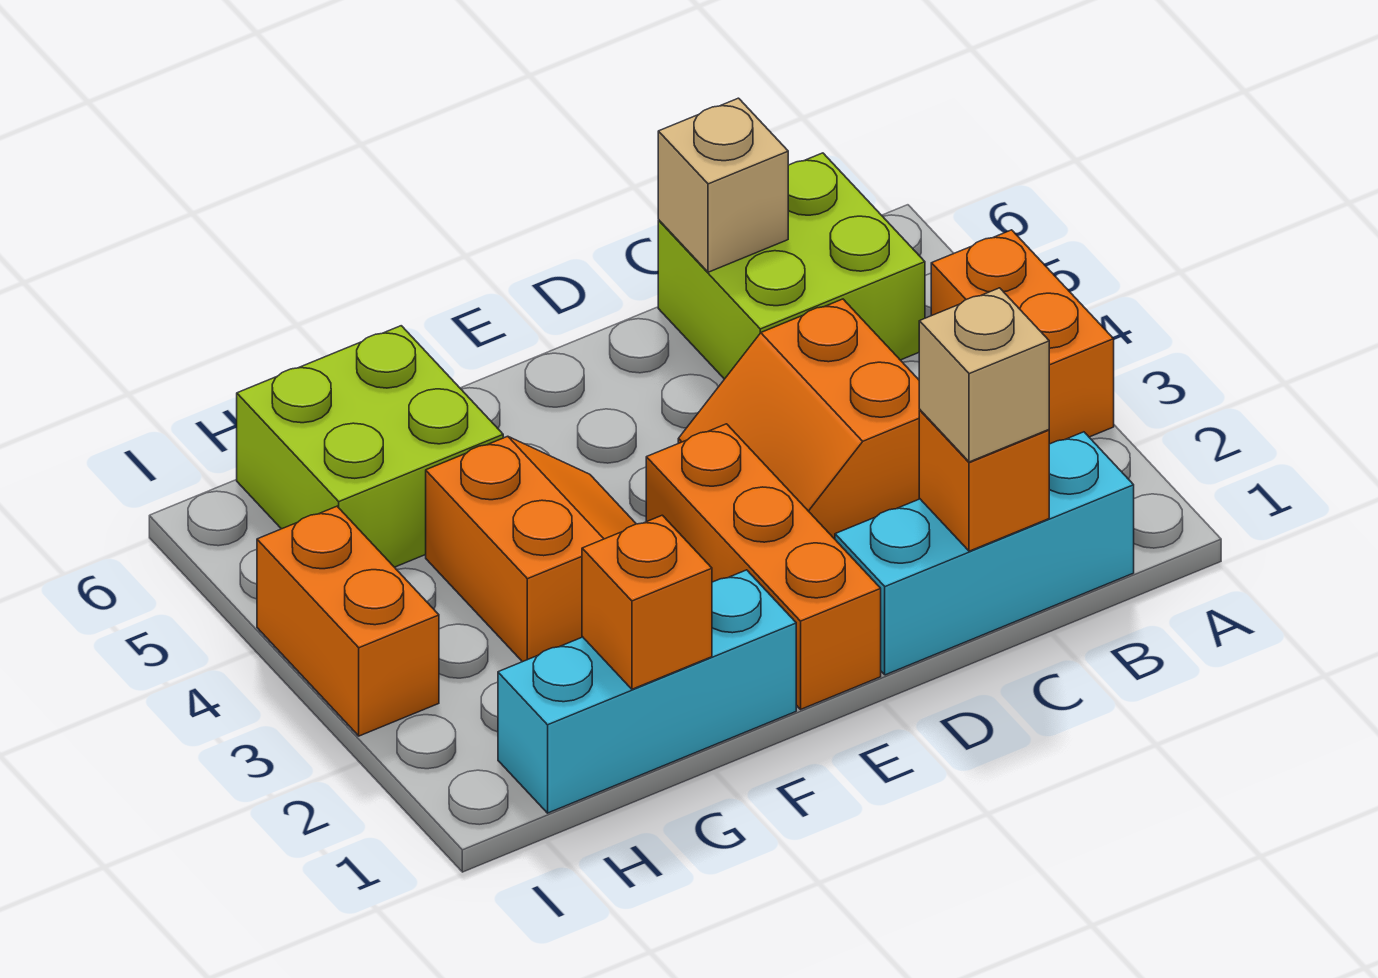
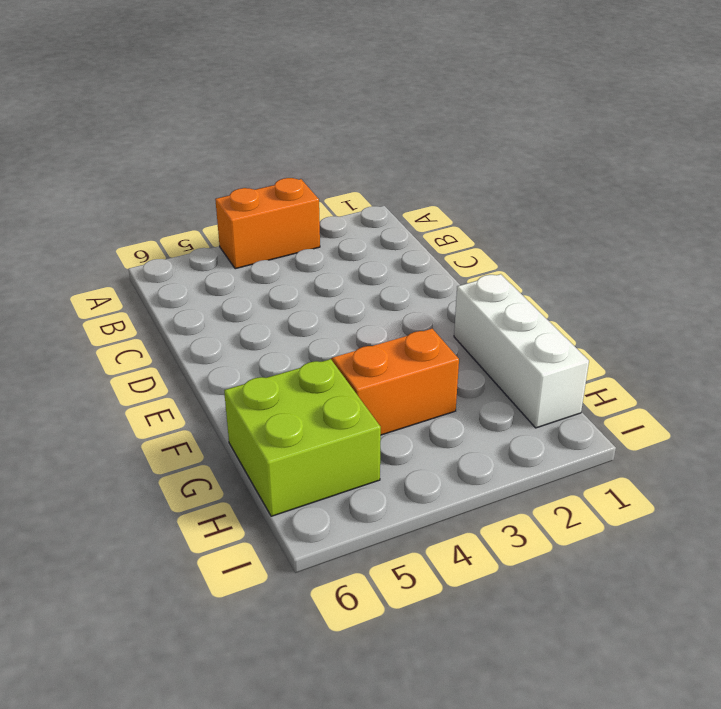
white 1x3 brick [454,274,589,428] -> cyan 1x3 brick [498,570,796,813]
none -> cyan 1x3 brick [835,432,1134,675]
none -> lime 2x2 brick [658,153,925,379]
none -> orange 2x2 slope [678,299,920,539]

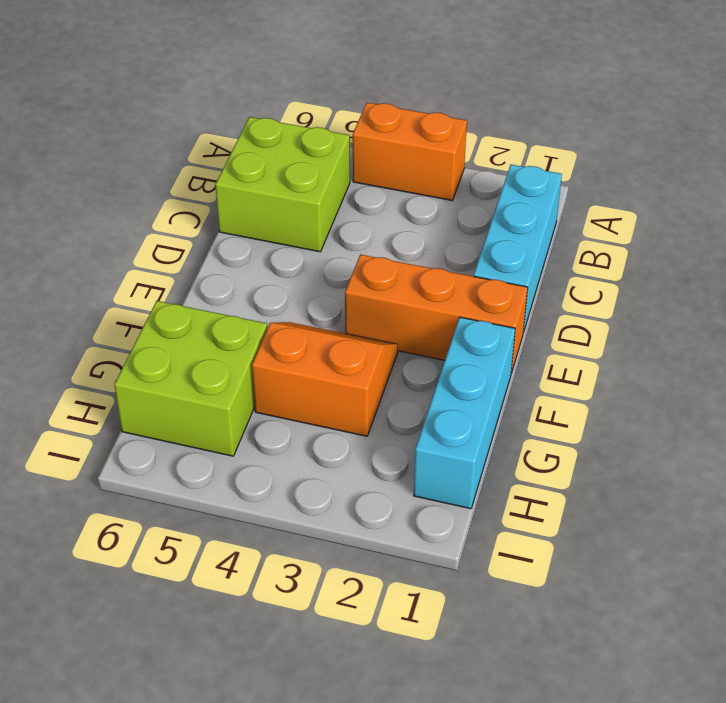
none -> orange 2x2 slope [678,299,920,539]
none -> orange 1x2 brick [257,506,439,736]
none -> orange 1x1 brick [919,410,1049,551]

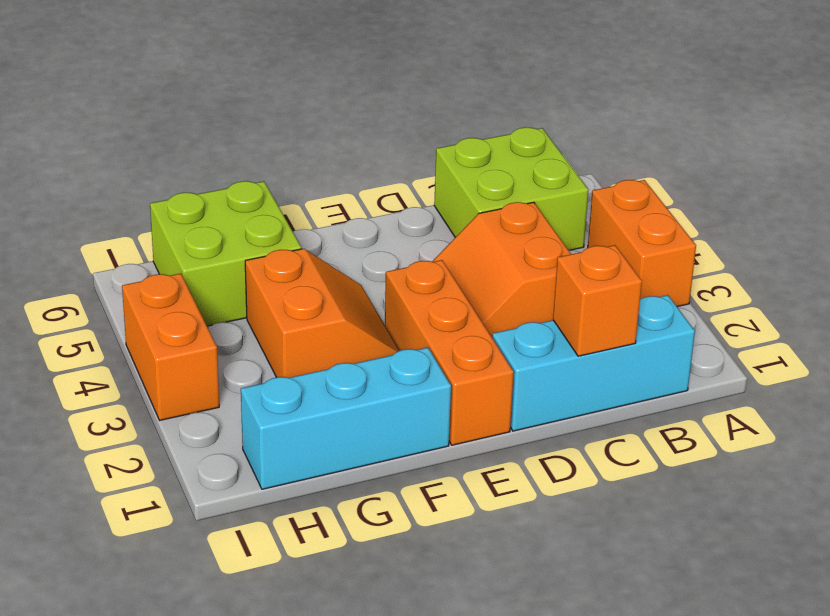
none -> tan 1x1 brick [658,98,788,272]
none -> orange 1x1 brick [582,515,712,689]
none -> tan 1x1 brick [919,288,1049,462]

